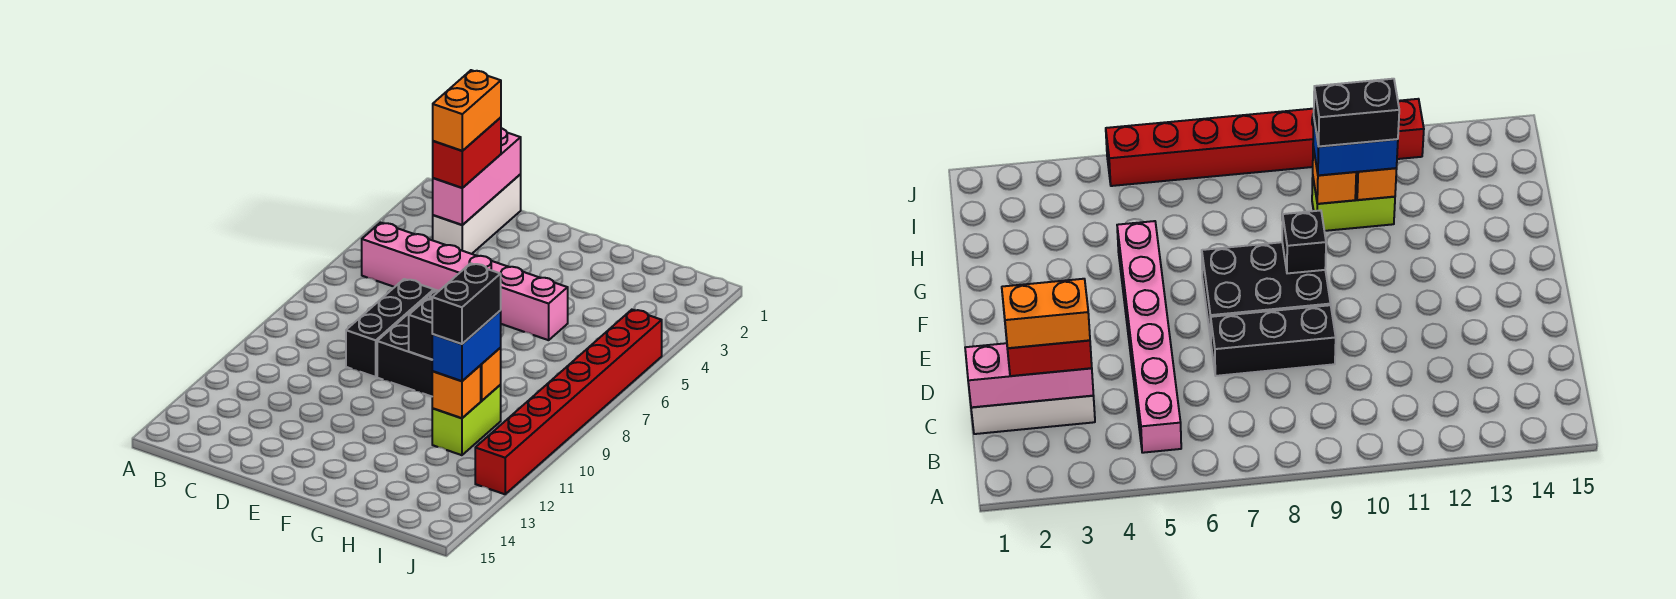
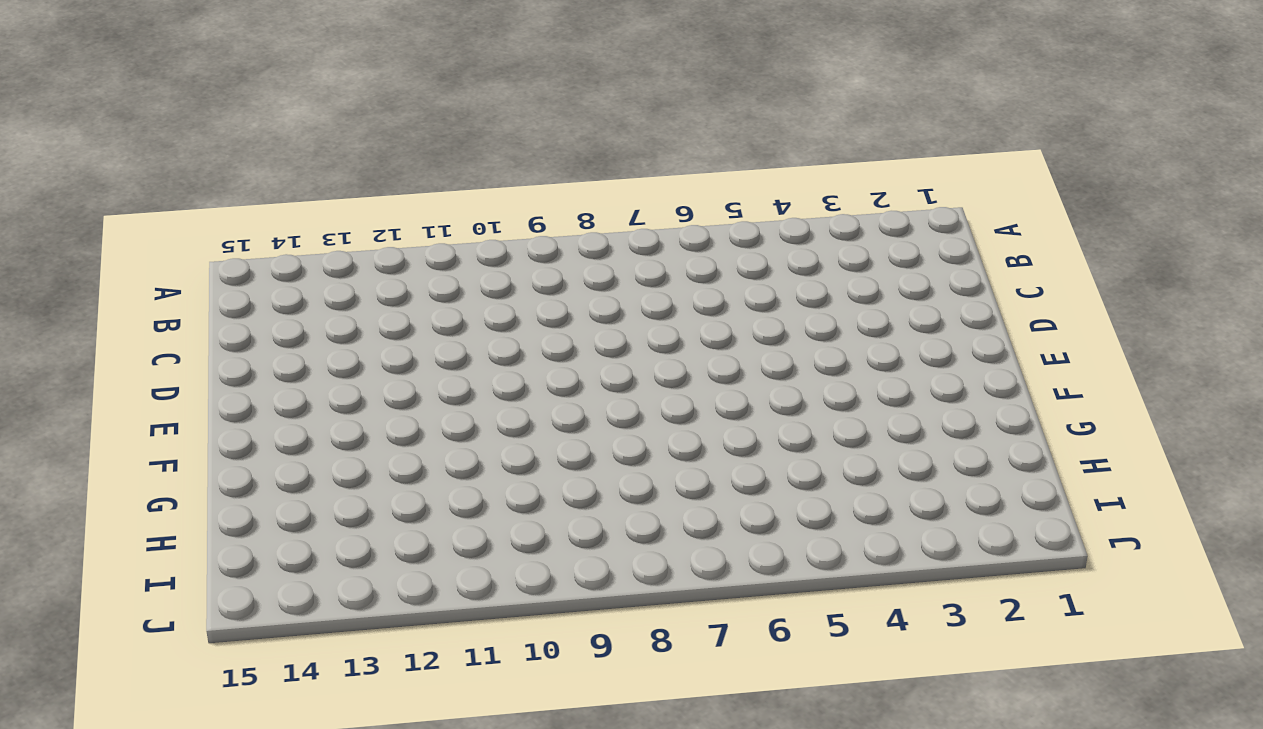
none -> pink 1x6 brick [362,223,568,340]
none -> white 1x3 brick [433,175,521,254]
none -> black 1x3 brick [346,279,434,377]

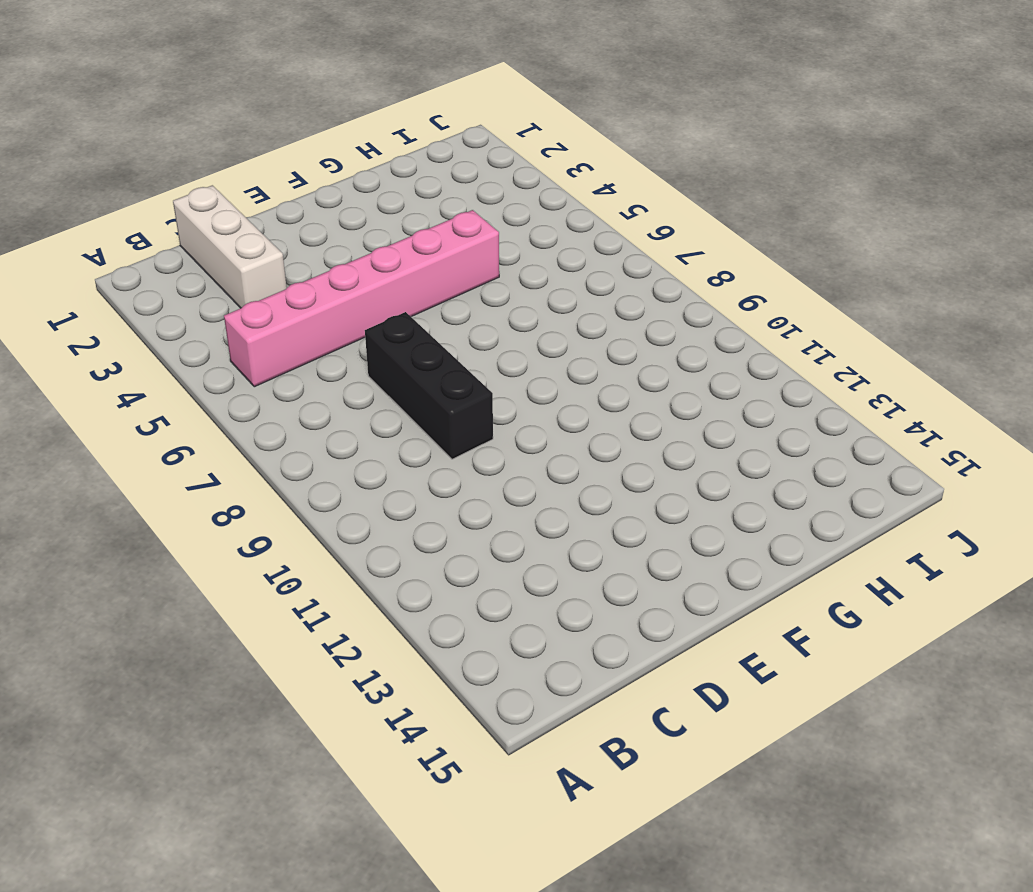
none -> black 2x3 brick [377,290,439,396]
none -> lime 1x2 brick [432,385,501,455]
none -> red 1x8 brick [475,310,662,494]

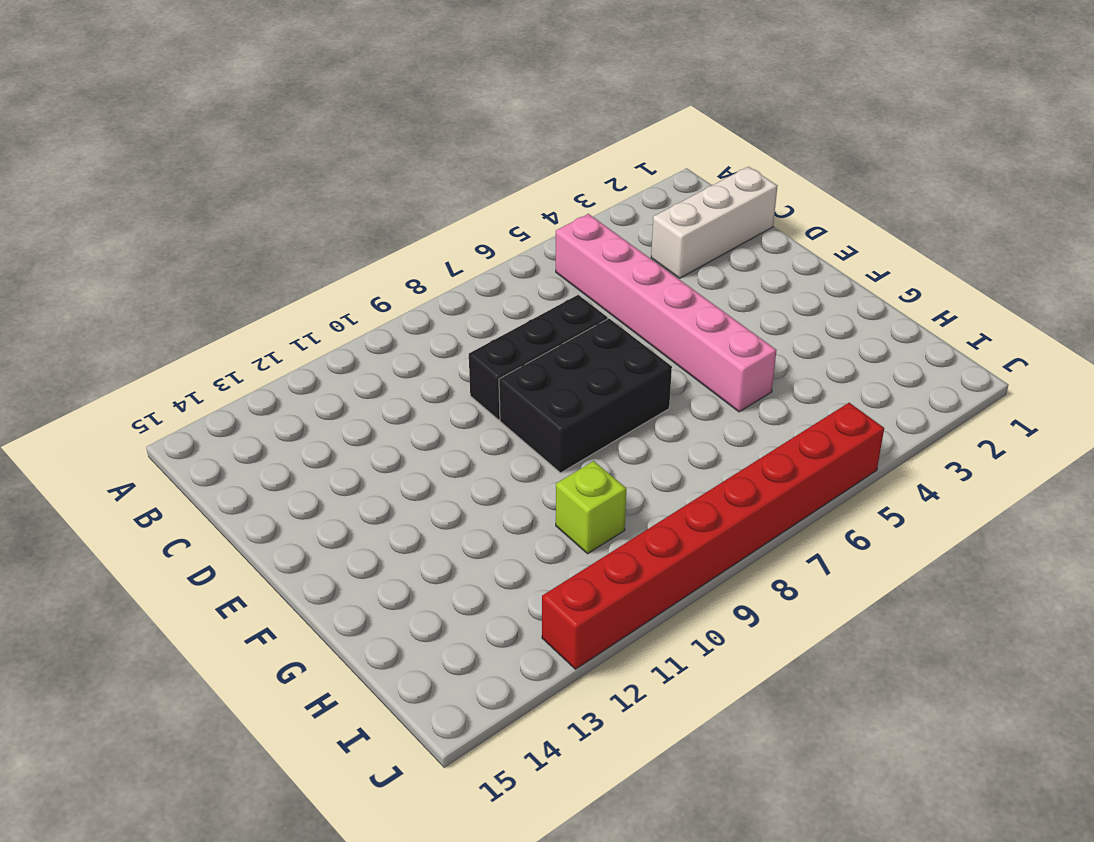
lime 1x1 brick [556,461,626,554] -> lime 1x2 brick [432,385,501,455]
none -> pink 1x3 brick [433,128,521,225]
none -> black 1x1 brick [409,298,432,359]
none -> orange 1x1 brick [481,348,501,401]

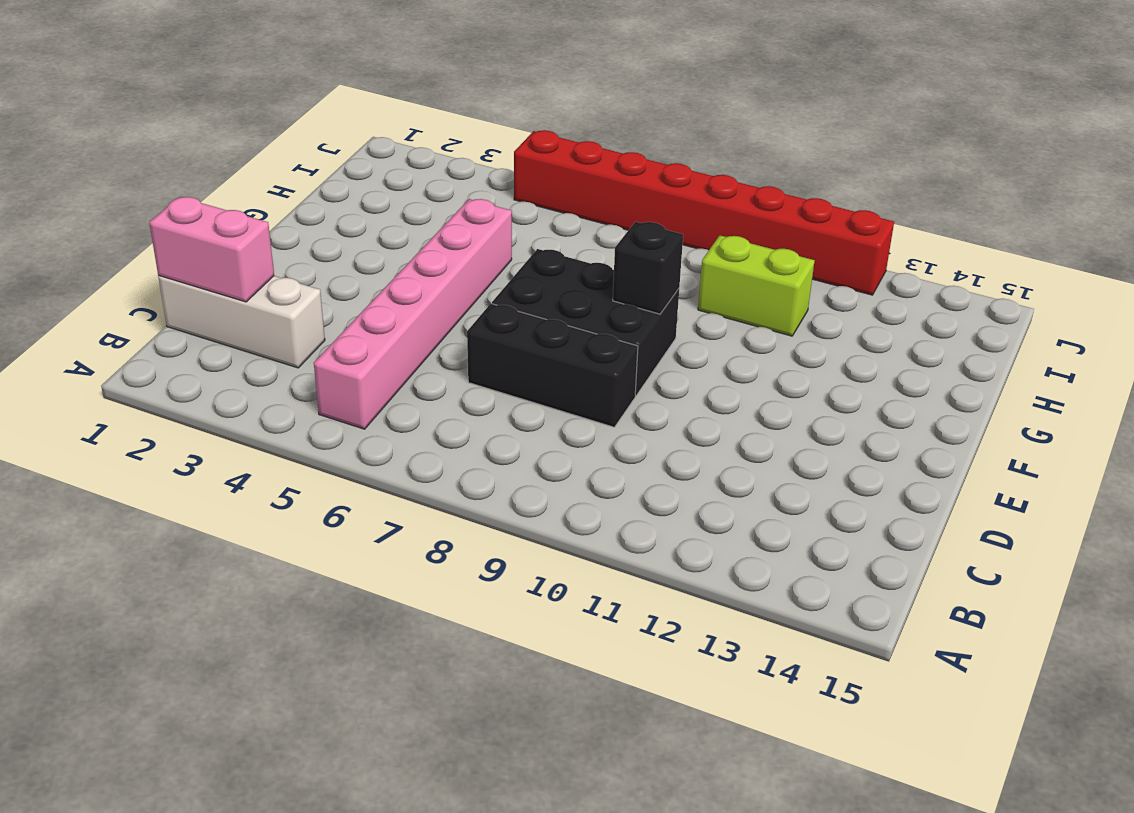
pink 1x2 brick [149,197,274,302] -> pink 1x3 brick [433,128,521,225]
none -> orange 1x1 brick [481,348,501,401]
none -> orange 1x1 brick [432,365,481,418]
none -> red 1x2 brick [433,117,501,188]

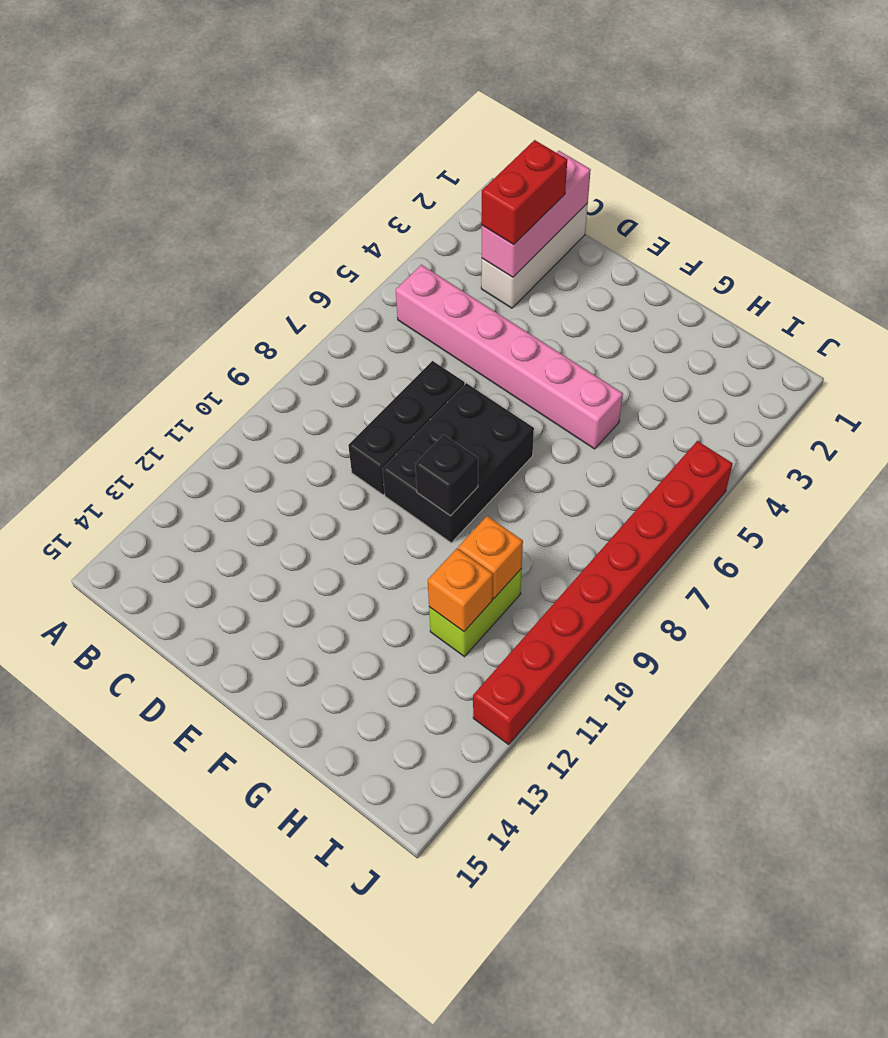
none -> blue 1x2 brick [432,311,501,381]
none -> orange 1x2 brick [433,70,501,151]
none -> black 1x2 brick [432,263,501,344]

